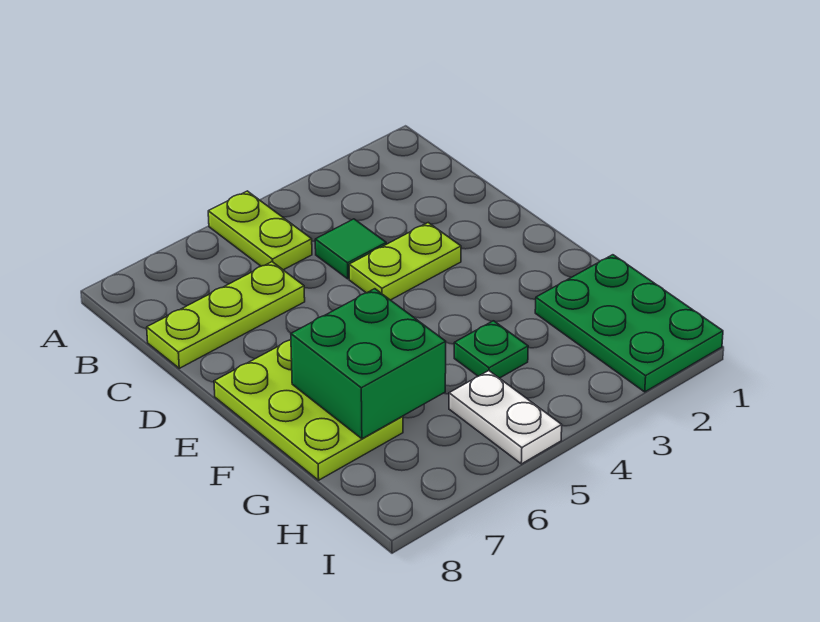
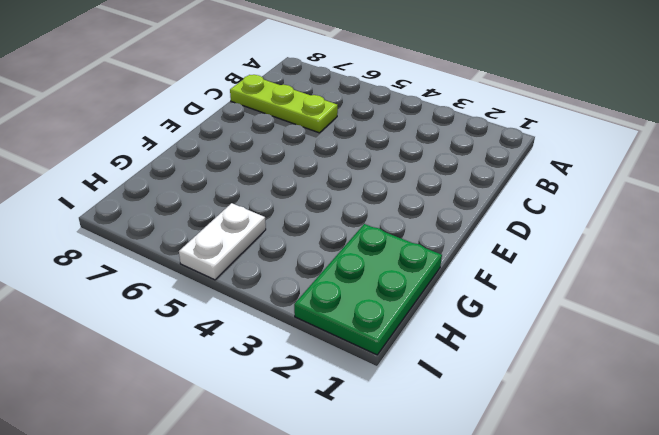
none -> lime 1x2 plate [208,191,312,270]
none -> green 1x1 tile [315,219,386,279]

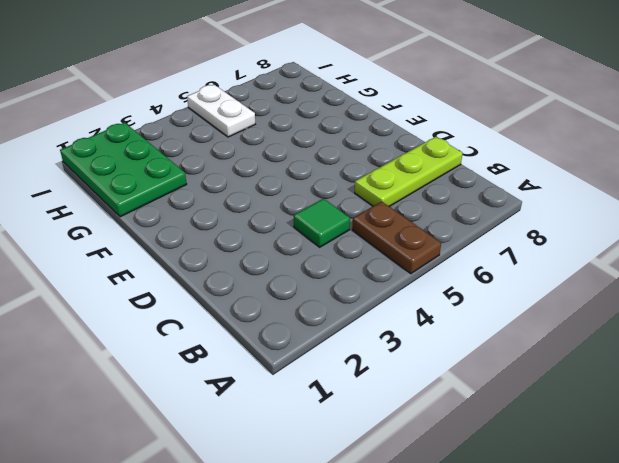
brown 1x2 plate [352,201,441,274] -> lime 1x2 plate [208,191,312,270]
none -> lime 1x2 plate [349,223,461,300]
none -> lime 2x3 plate [214,340,403,480]

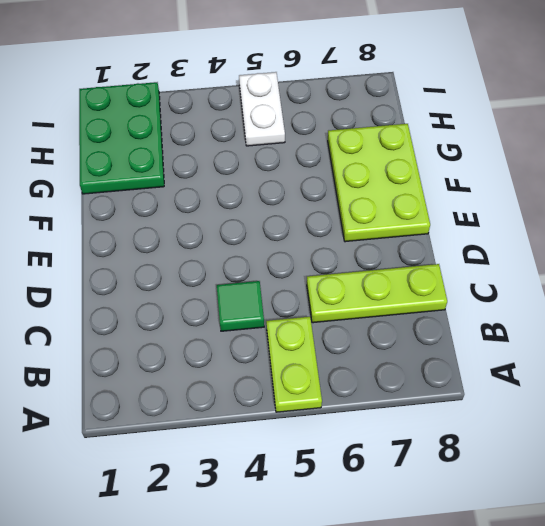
none -> lime 1x2 plate [349,223,461,300]
none -> green 1x1 plate [454,321,528,378]

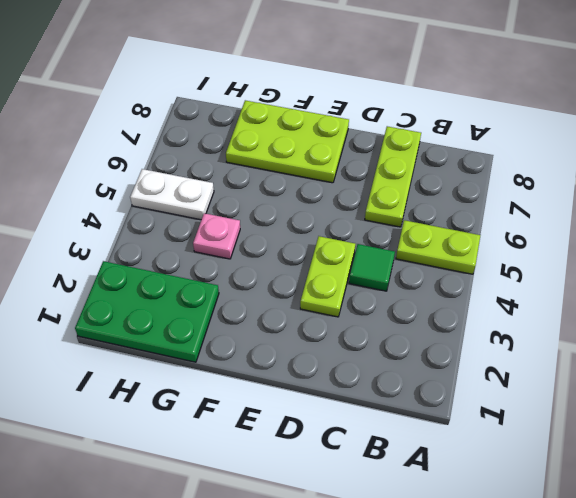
pink 1x1 plate [193,213,240,259] -> green 1x1 plate [454,321,528,378]
none -> green 2x2 brick [291,289,446,439]

